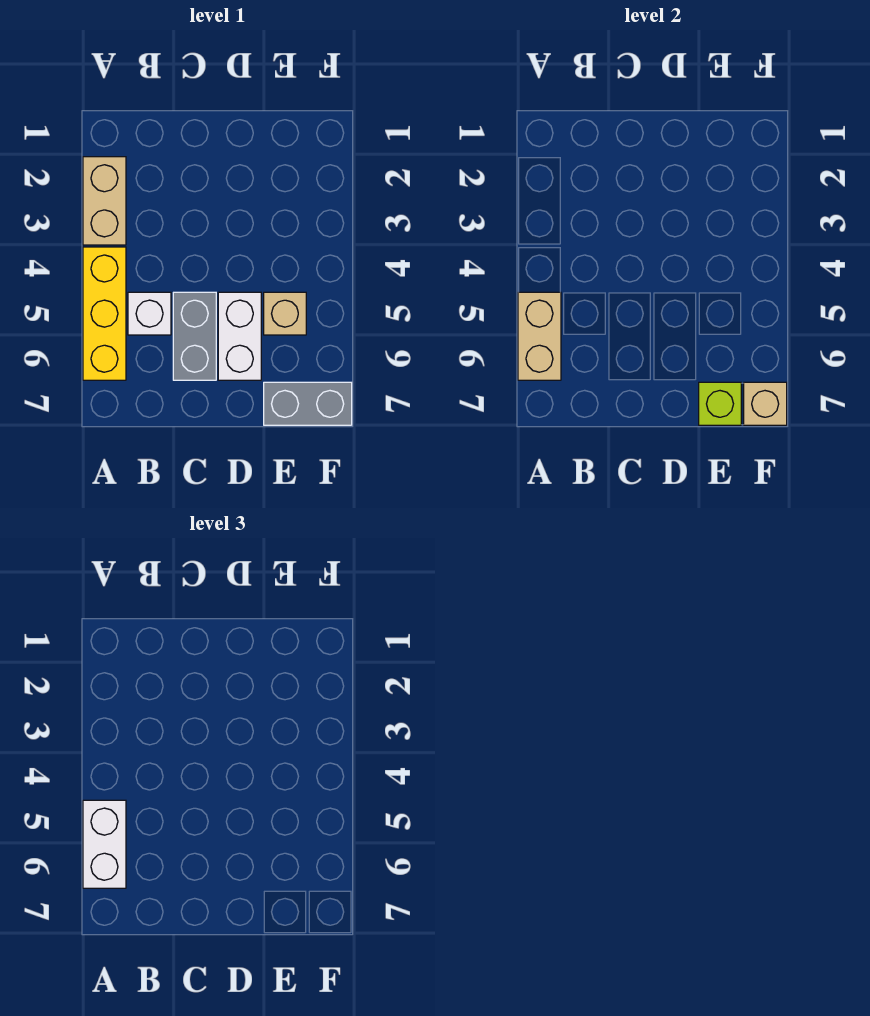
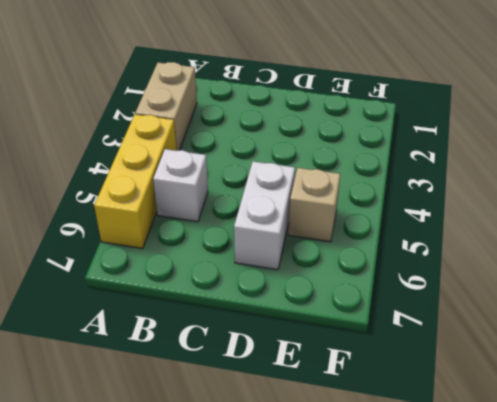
none -> grey 1x2 brick [173,292,216,380]
none -> grey 1x2 brick [264,382,352,425]

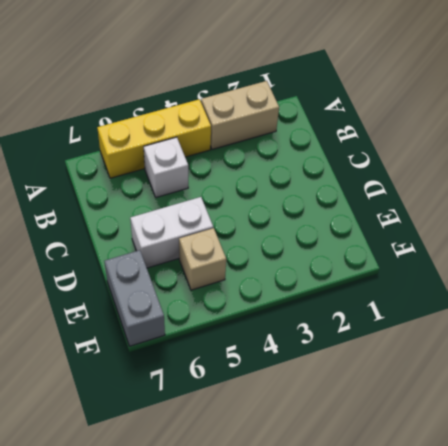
none -> grey 1x2 brick [173,292,216,380]
none -> tan 1x2 brick [518,292,561,380]

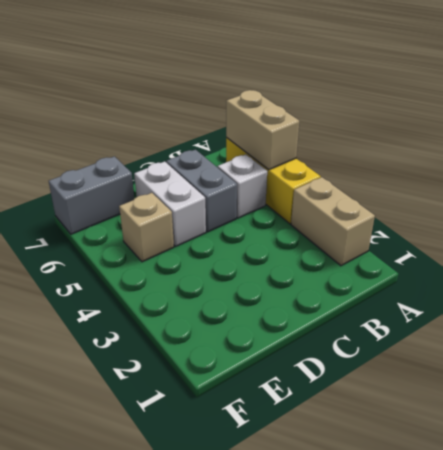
none -> lime 1x1 brick [699,382,741,425]
none -> tan 1x1 brick [744,382,787,425]

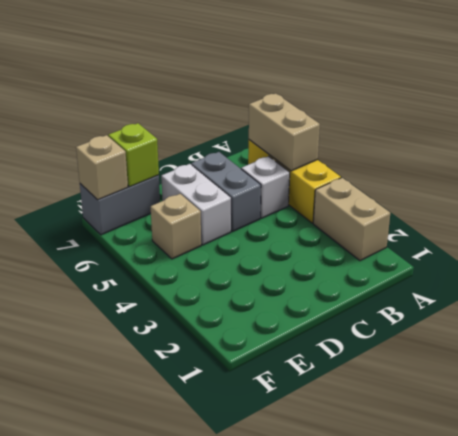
none -> white 1x2 brick [83,800,126,888]

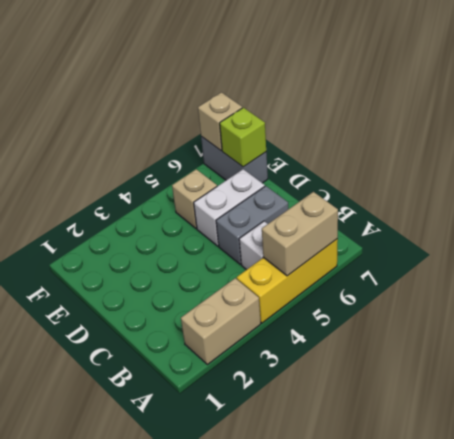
none -> white 1x2 brick [83,800,126,888]

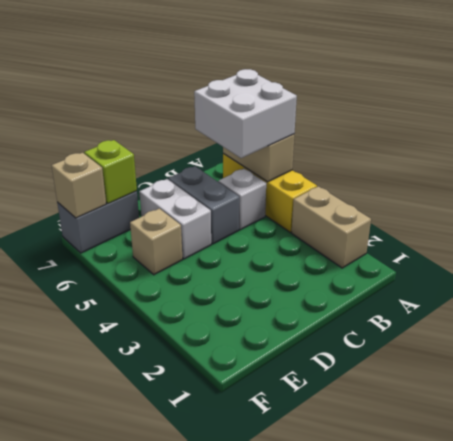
white 2x2 brick [194,69,297,158] -> white 1x2 brick [83,800,126,888]

